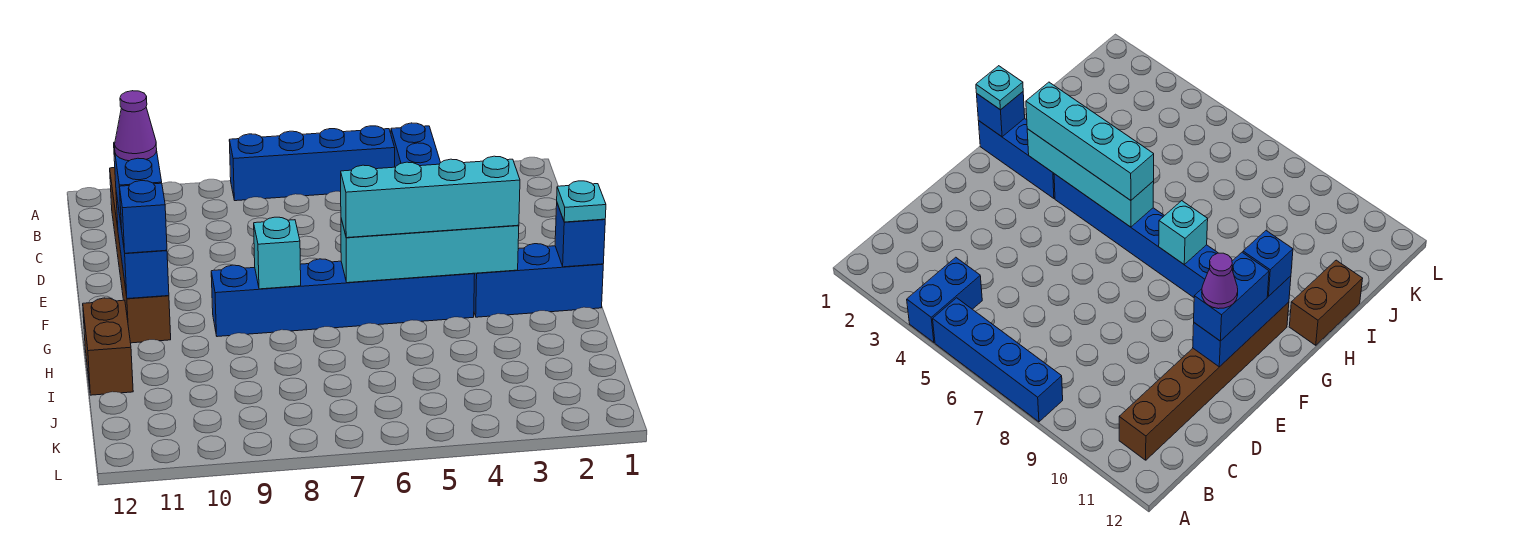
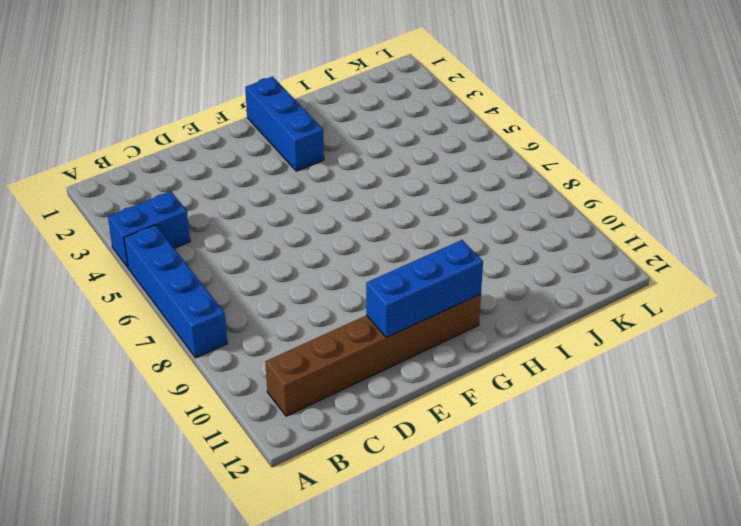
none -> blue 1x6 brick [211,259,475,337]
none -> brown 1x2 brick [83,298,133,395]
none -> blue 1x1 brick [555,204,605,267]

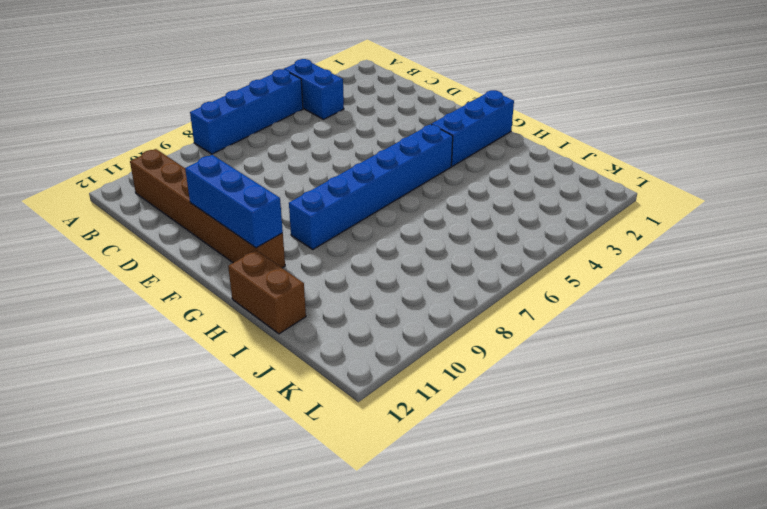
none -> blue 1x1 brick [555,204,605,267]
none -> cyan 1x4 brick [341,219,519,283]
none -> cyan 1x1 brick [254,217,301,289]

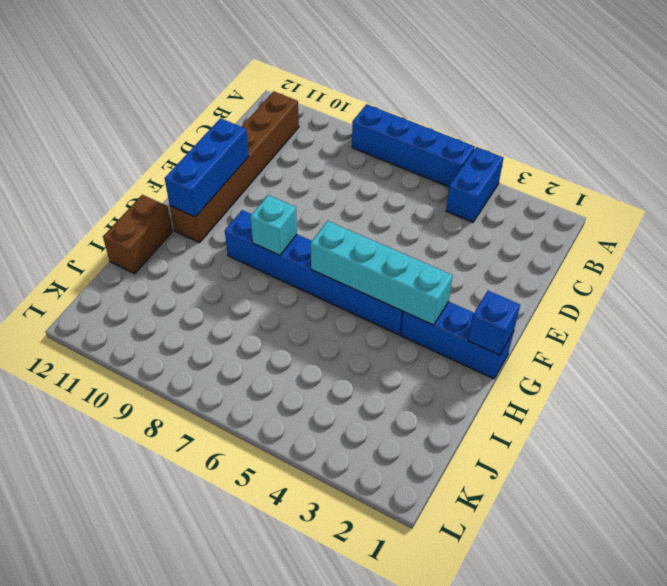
none -> blue 1x2 brick [114,142,162,228]
none -> cyan 1x1 plate [557,181,606,222]
none -> cyan 1x4 brick [341,156,520,238]

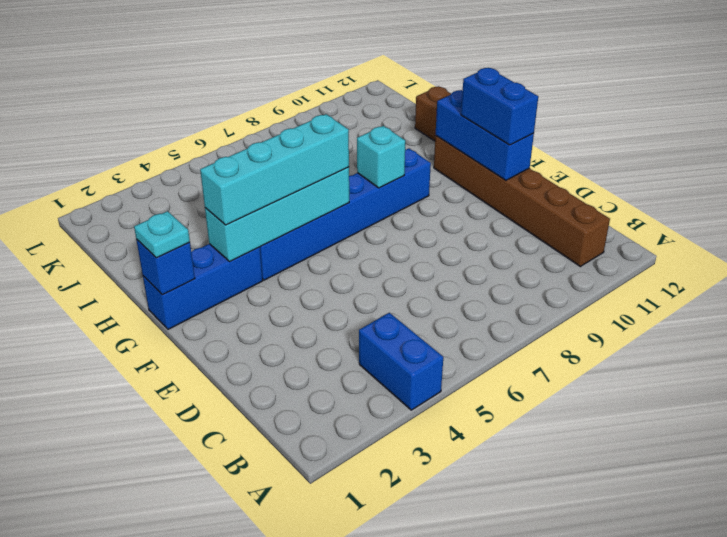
none -> blue 1x4 brick [229,126,395,201]
none -> blue 1x1 brick [120,181,167,253]
none -> purple 1x1 cone [115,91,157,161]

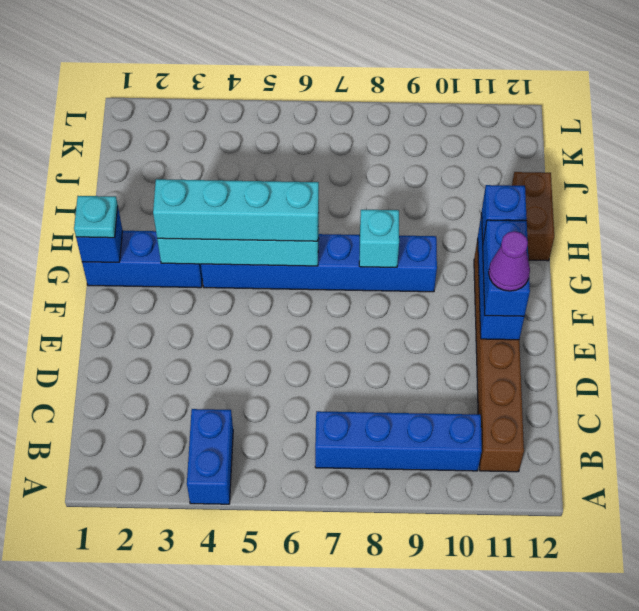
blue 1x4 brick [315,411,482,471] -> blue 1x4 brick moved to [229,126,395,201]

